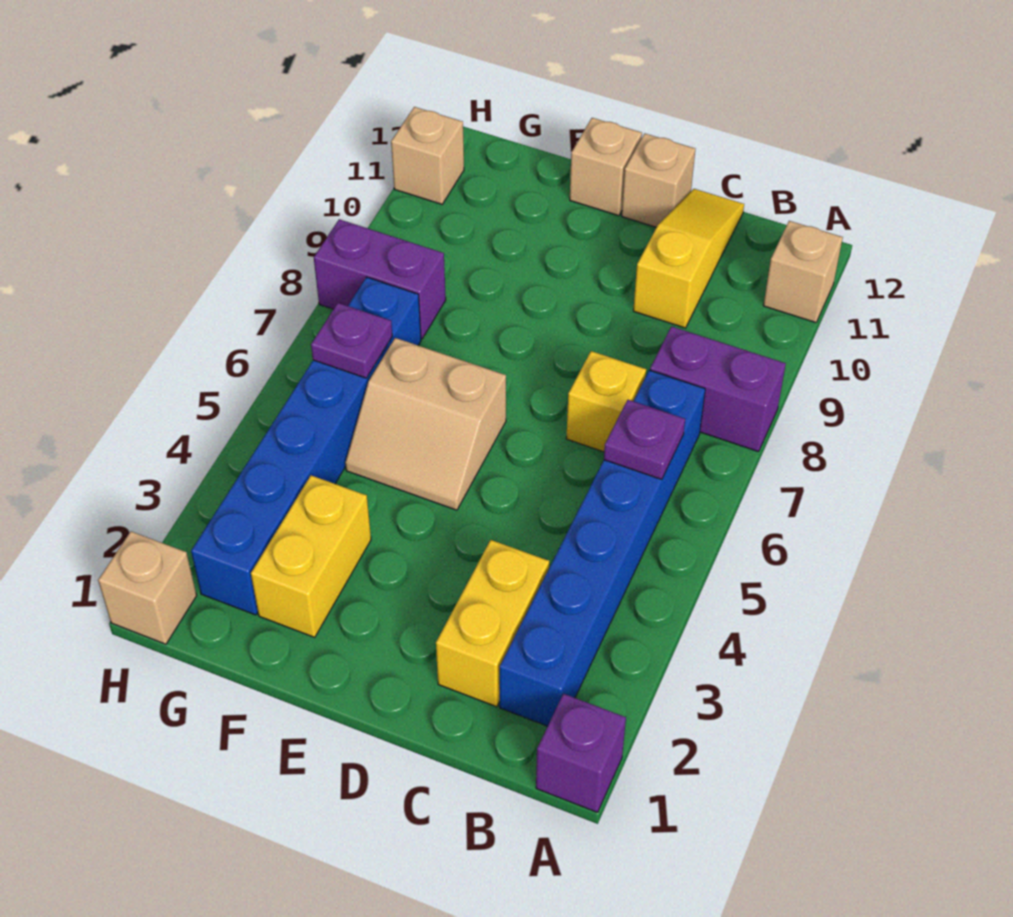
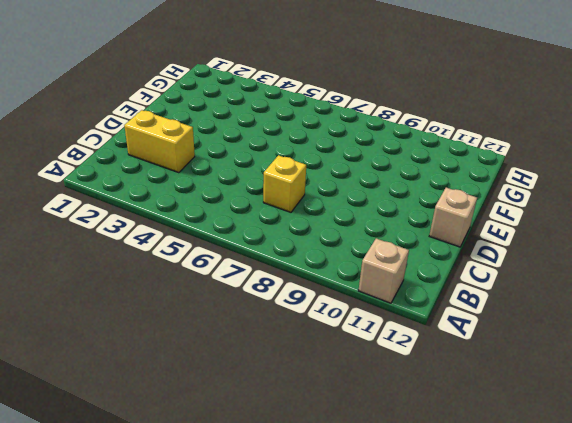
none -> purple 1x1 brick [536,694,626,812]
none -> purple 1x2 brick [650,326,786,452]
none -> blue 1x6 brick [500,370,705,726]

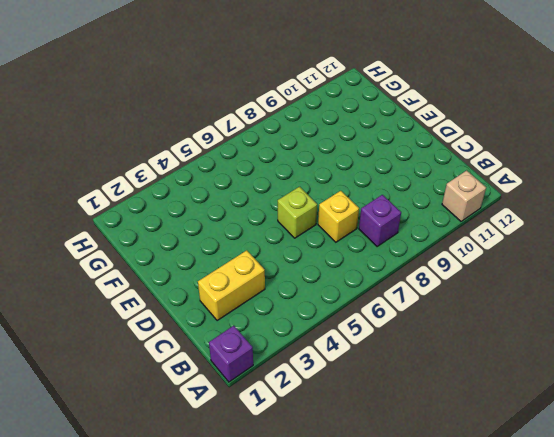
purple 1x1 brick [359,195,401,247] -> purple 1x2 brick [650,326,786,452]
lime 1x1 brick [278,187,317,238] -> none
none -> blue 1x6 brick [500,370,705,726]
none -> yellow 1x3 slope [633,189,744,328]
none -> tan 1x1 brick [622,134,695,227]

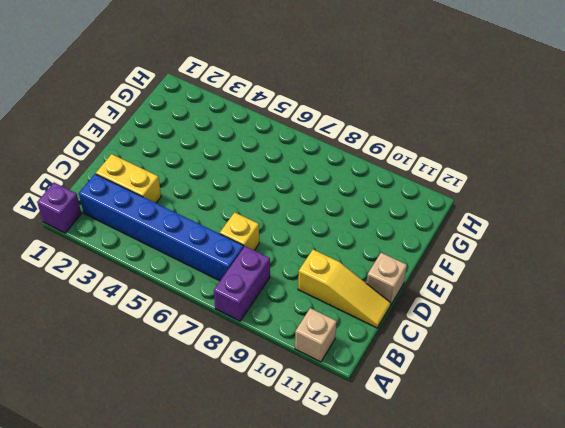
none -> tan 2x2 slope [345,338,506,510]
none -> tan 1x1 brick [570,118,642,216]
none -> yellow 1x2 brick [251,475,371,637]

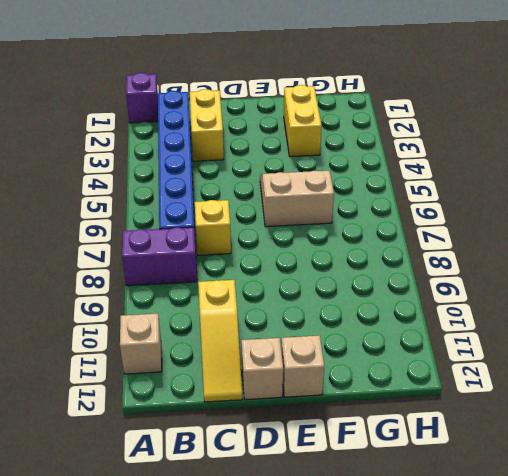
none -> blue 1x6 brick [191,277,421,615]
none -> purple 1x2 brick [314,219,446,339]
none -> tan 1x1 brick [98,531,197,644]

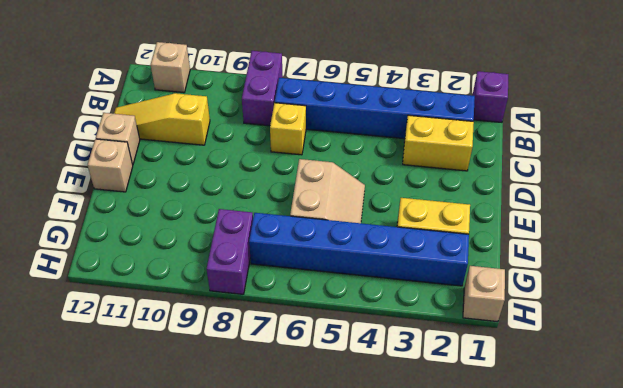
none -> tan 1x1 brick [391,107,464,204]
none -> purple 1x1 plate [604,400,685,479]
none -> purple 1x1 plate [311,303,392,378]

